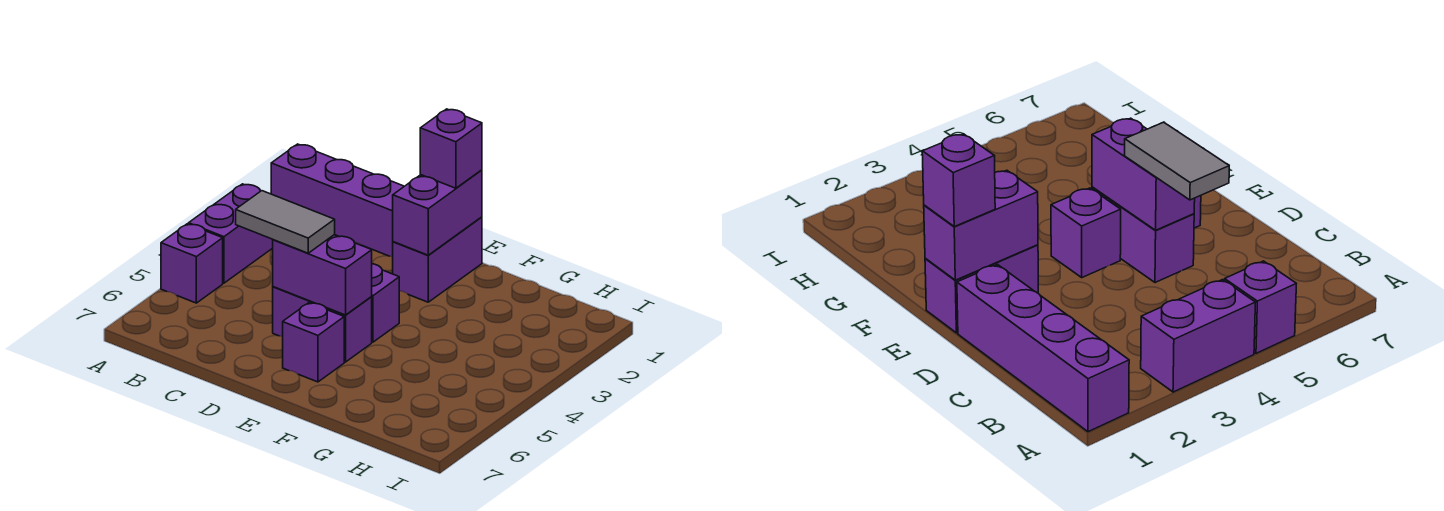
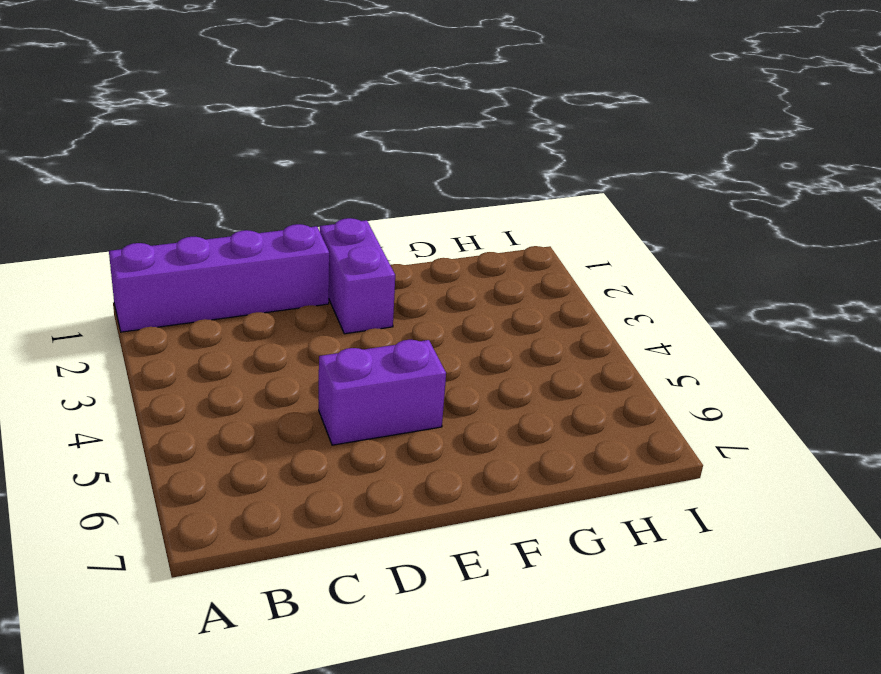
none -> purple 1x2 brick [189,184,273,283]
none -> purple 1x1 brick [161,224,223,303]

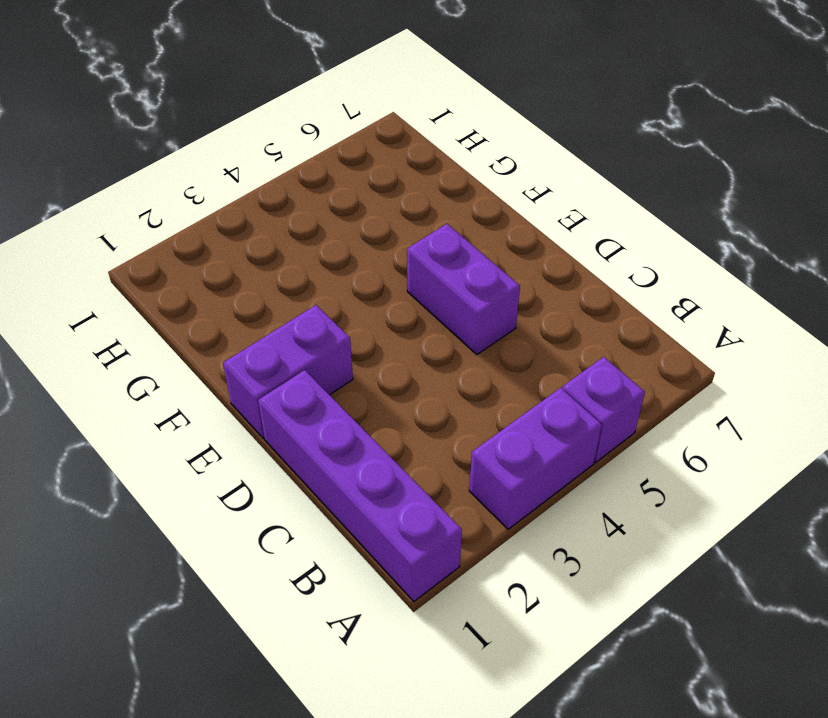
none -> purple 1x1 brick [371,264,399,342]
none -> purple 1x1 brick [283,303,344,382]

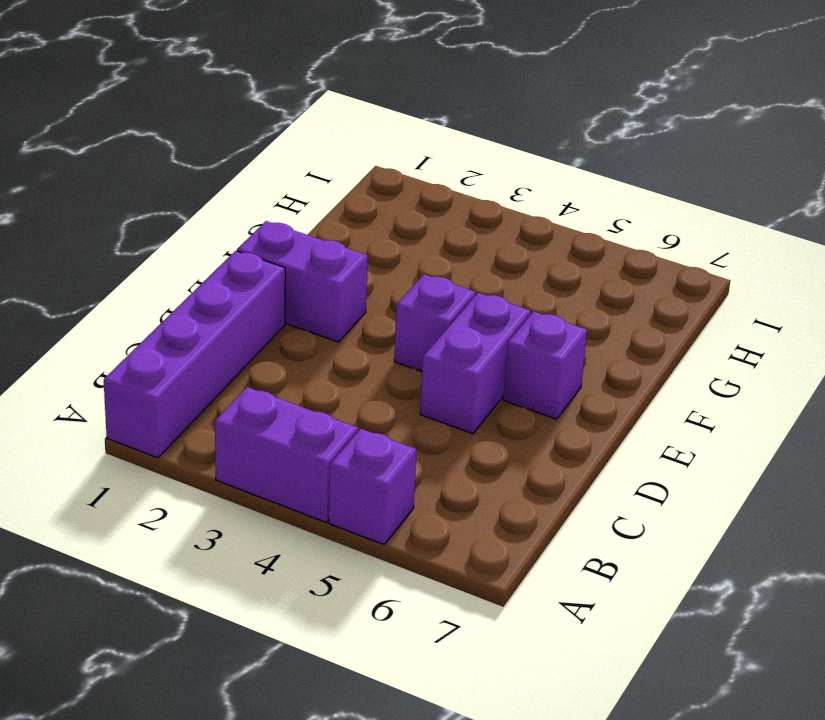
none -> purple 1x2 brick [273,235,372,315]
none -> purple 1x2 brick [393,170,482,255]

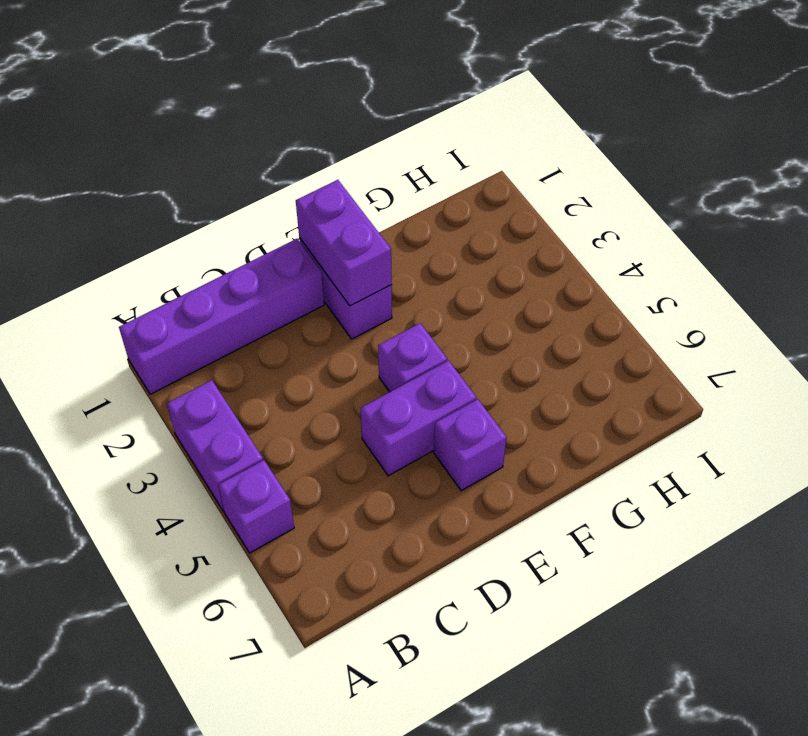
none -> purple 1x2 brick [273,235,372,315]
none -> grey 1x2 tile [236,191,335,253]

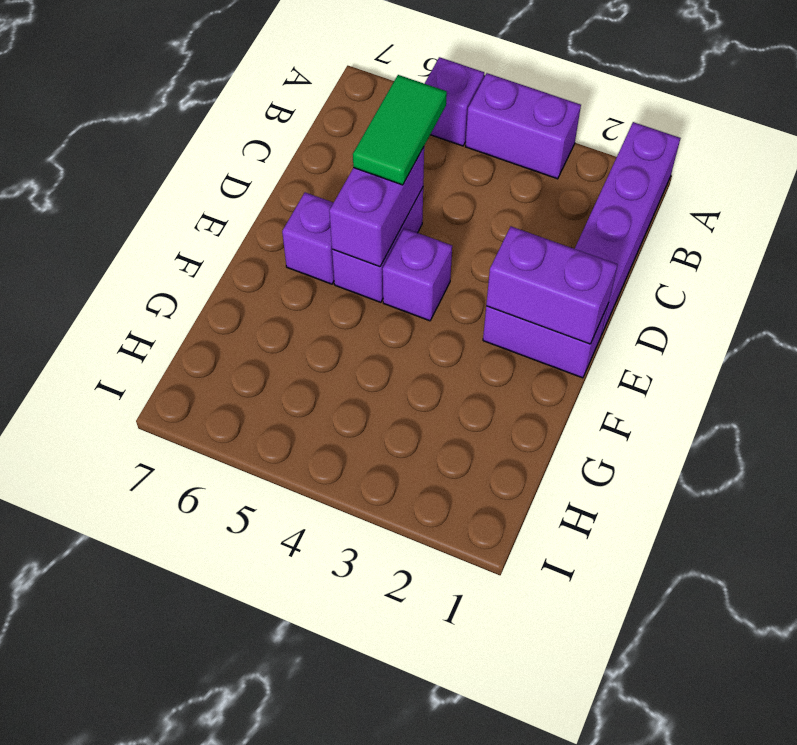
green 1x2 tile [353,75,447,185] -> grey 1x2 tile [236,191,335,253]
none -> purple 1x1 brick [420,109,482,188]

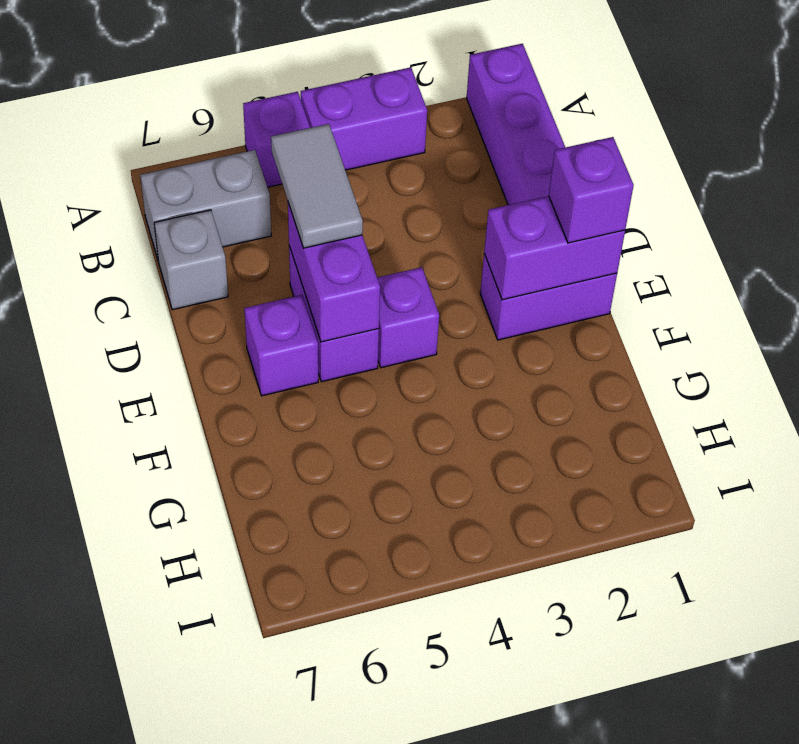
grey 1x2 brick [140,150,271,259] -> none
grey 1x1 brick [154,210,228,310] -> none

